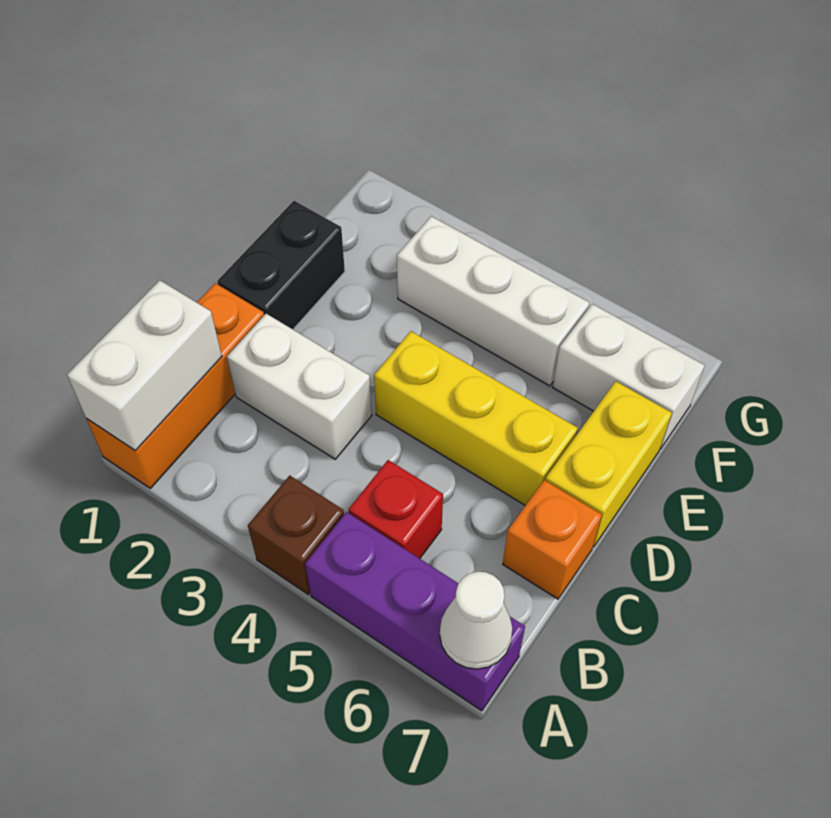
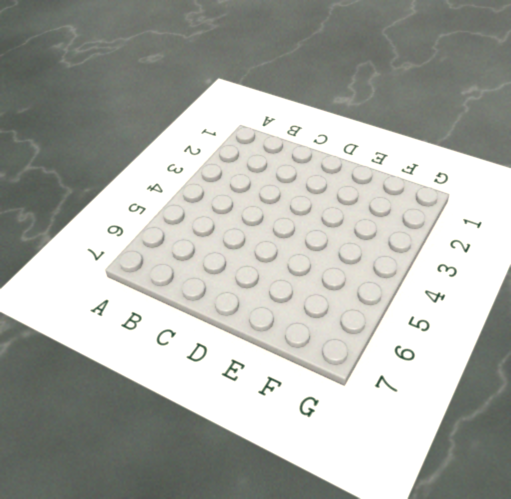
none -> orange 1x3 brick [87,283,264,488]
none -> brown 1x1 brick [248,475,344,594]
none -> purple 1x3 brick [305,512,525,711]

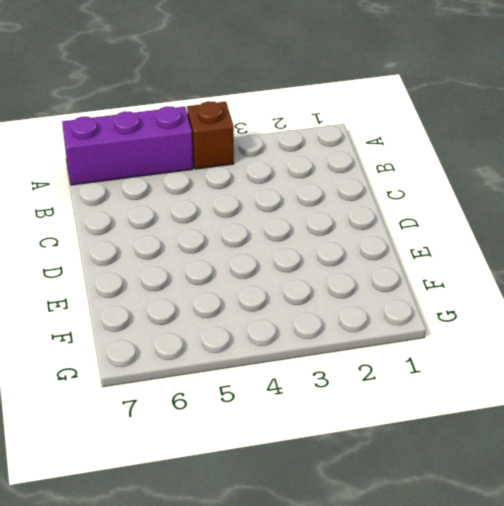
none -> orange 1x3 brick [87,283,264,488]
none -> red 1x1 brick [348,460,443,558]
none -> white 1x2 brick [227,314,372,459]

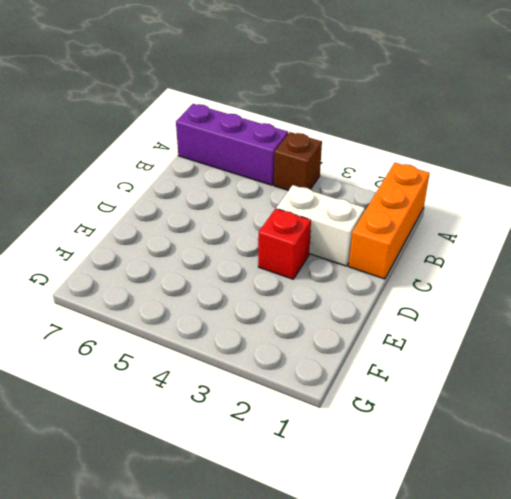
red 1x1 brick [258,209,311,279] -> red 1x1 brick moved to [348,460,443,558]
none -> orange 1x1 brick [503,480,602,599]
none -> black 1x2 brick [217,201,345,329]
none -> yellow 1x3 brick [374,331,578,505]

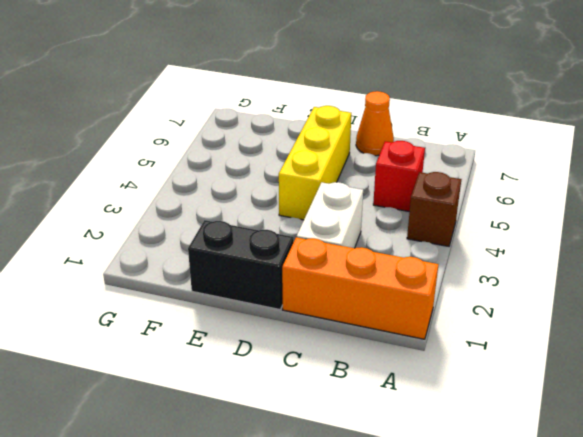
orange 1x1 cone [356,91,394,156] -> orange 1x1 brick [503,480,602,599]
none -> purple 1x3 brick [305,512,525,711]
none -> yellow 1x2 brick [545,381,672,547]
none -> white 1x3 brick [397,216,589,386]

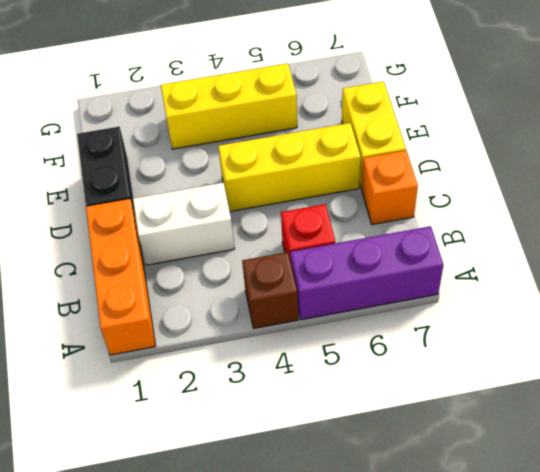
yellow 1x3 brick [161,63,297,149] -> white 1x3 brick [397,216,589,386]
none -> white 1x2 brick [553,304,705,449]
none -> white 1x2 brick [67,280,222,451]
none -> white 1x1 cone [440,572,513,669]

